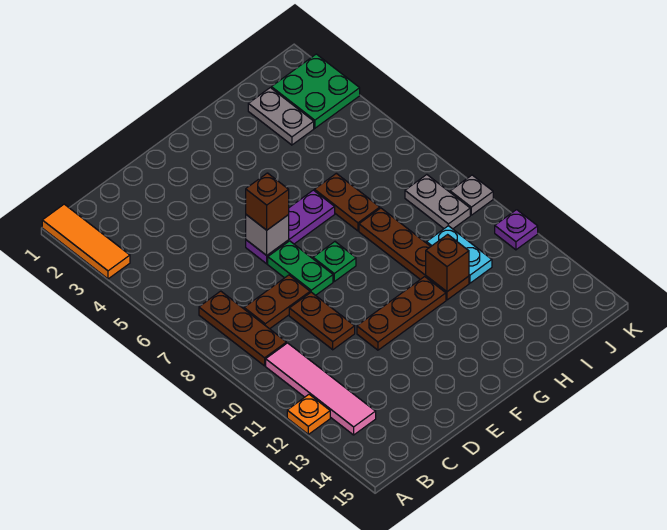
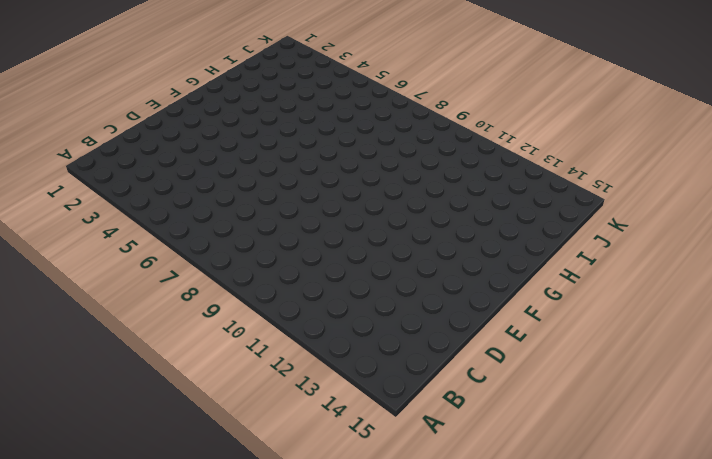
none -> orange 1x3 tile [42,204,130,279]
none -> orange 1x1 plate [287,394,330,434]
none -> brown 1x3 plate [199,291,286,366]

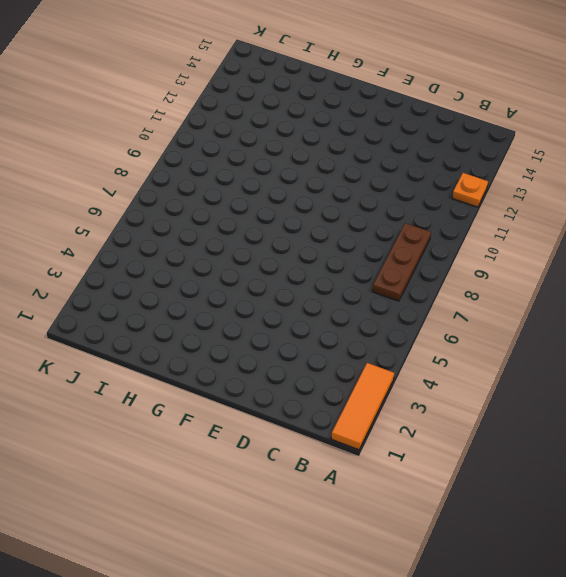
none -> pink 1x4 tile [266,343,376,435]
none -> brown 1x2 plate [244,275,310,329]
none -> brown 1x2 plate [289,292,355,350]

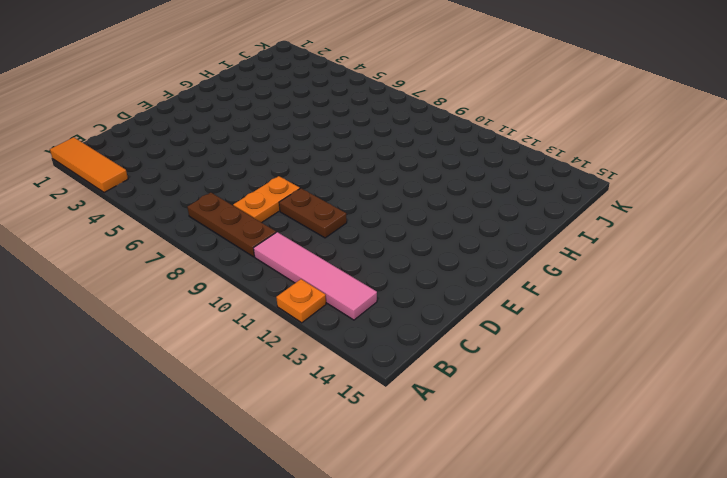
orange 1x2 plate [233,176,300,223] -> brown 1x2 plate [244,275,310,329]
none -> purple 1x3 plate [246,190,335,264]
none -> green 1x2 plate [268,241,333,295]
none -> brown 1x3 plate [357,277,446,350]

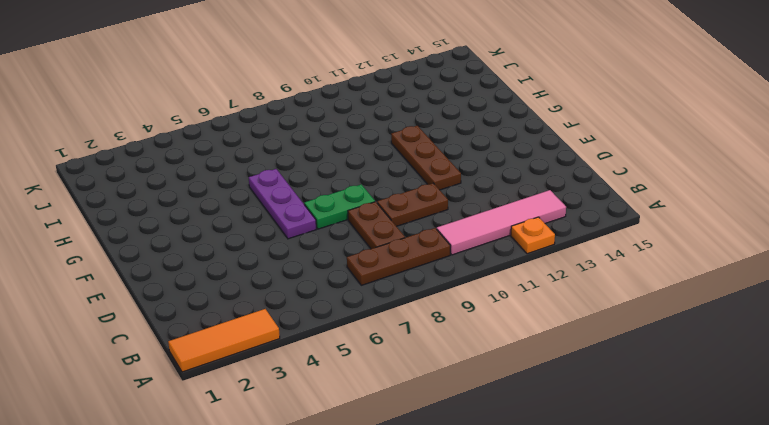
none -> green 1x1 plate [313,242,356,281]
none -> brown 1x2 plate [314,173,380,231]
none -> brown 1x4 plate [359,208,469,300]

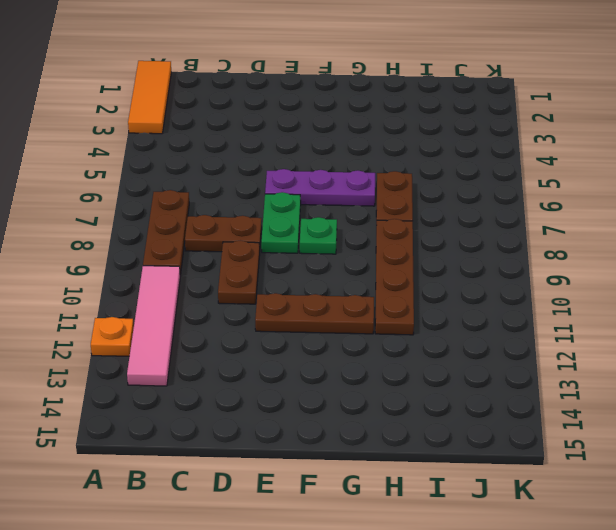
none -> grey 1x2 plate [248,88,314,145]
none -> cyan 1x2 plate [427,226,492,283]
none -> green 2x2 plate [271,54,360,128]

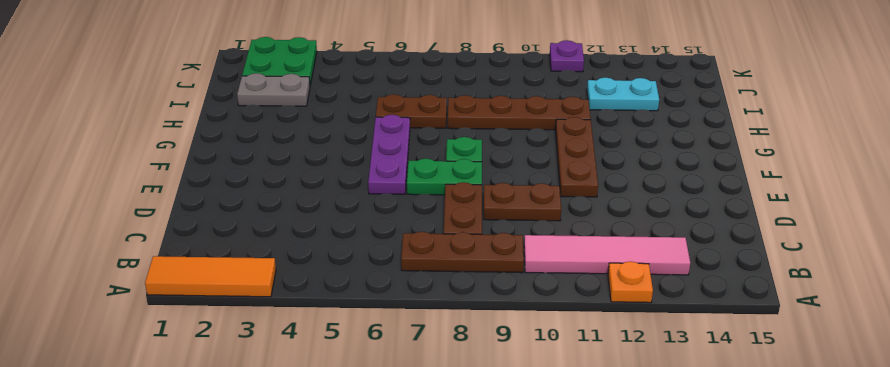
cyan 1x2 plate [587,77,659,111] -> cyan 1x2 plate moved to [427,226,492,283]
none -> grey 1x2 plate [405,175,470,229]
none -> grey 1x1 plate [450,175,493,215]
none -> grey 1x1 brick [246,215,289,255]

